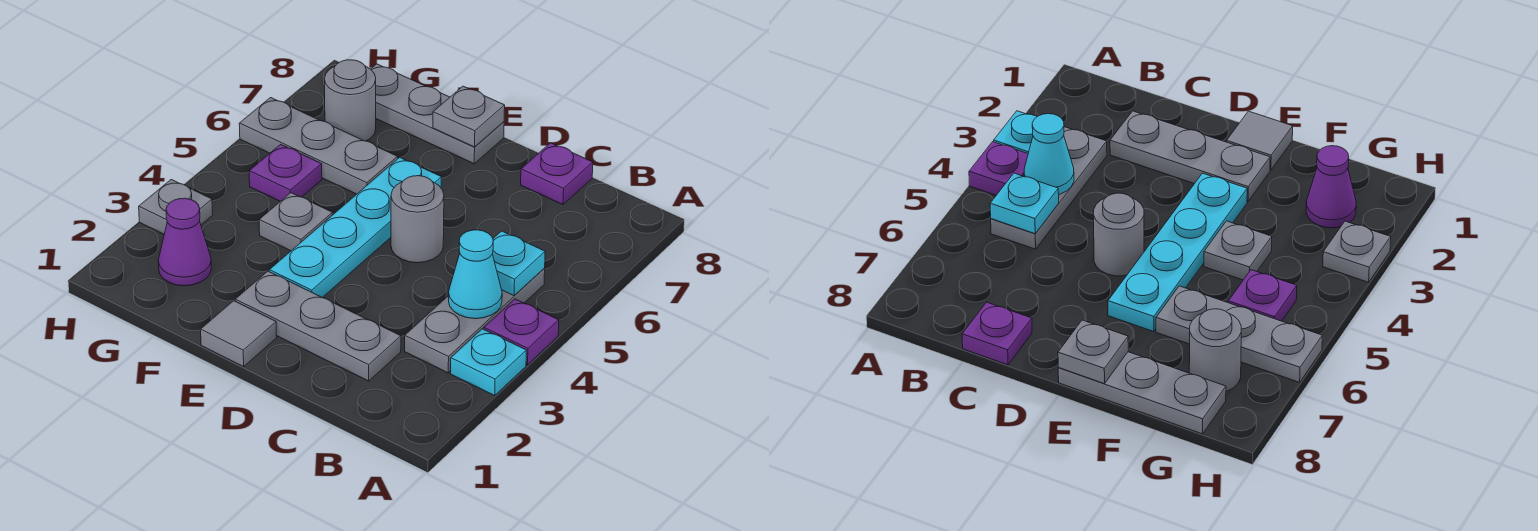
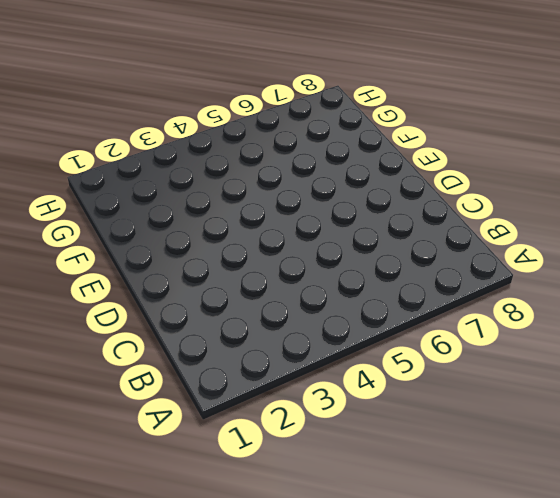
none -> cyan 1x1 plate [451,329,526,395]
none -> purple 1x1 plate [484,299,559,365]
none -> grey 1x3 plate [405,269,545,373]

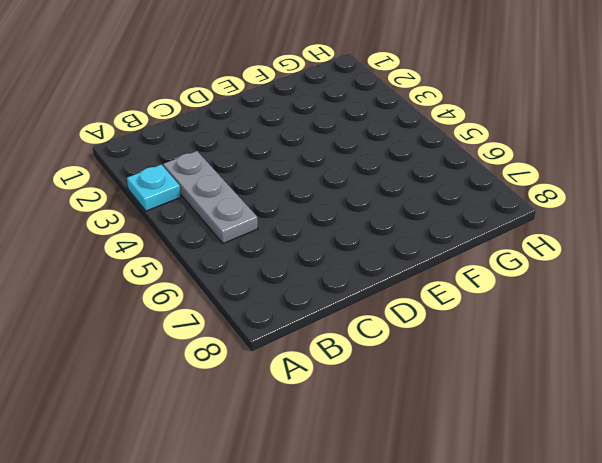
none -> purple 1x1 plate [484,299,559,365]
none -> grey 1x3 plate [235,271,401,381]
none -> purple 1x1 plate [521,143,593,205]

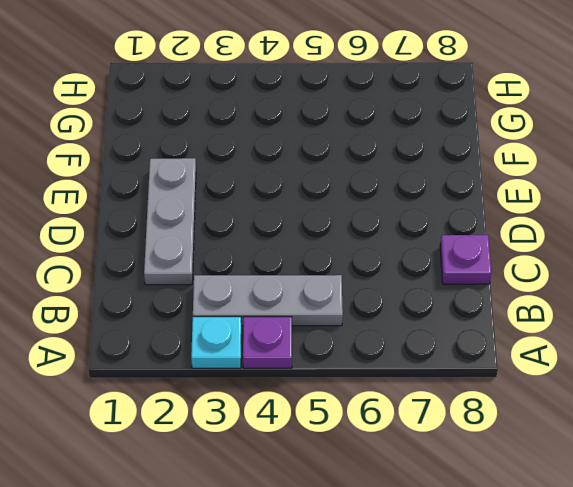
none -> grey 1x1 round brick [391,176,444,263]
none -> grey 1x1 tile [201,301,277,367]
none -> cyan 1x4 plate [269,157,441,298]

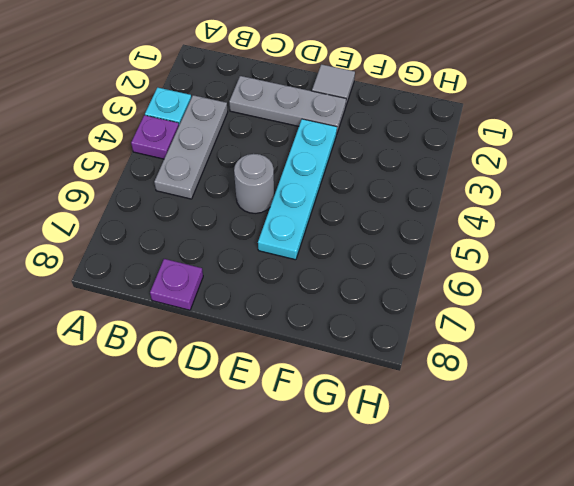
none -> grey 1x3 plate [371,64,504,164]
none -> grey 1x1 plate [259,193,333,251]
none -> grey 1x3 plate [239,98,398,194]

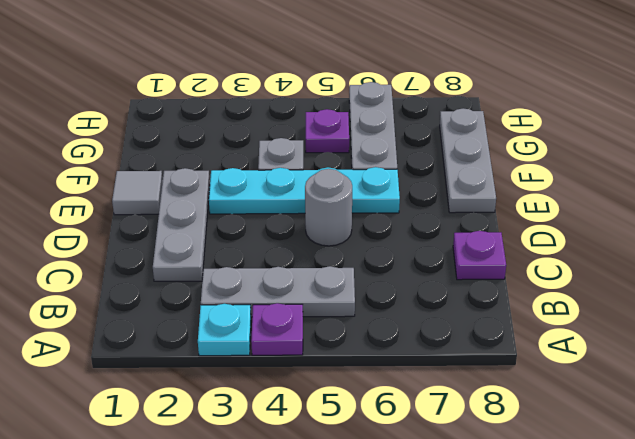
none -> purple 1x1 cone [158,198,211,286]
none -> grey 1x1 round brick [324,60,376,141]
none -> grey 1x1 plate [139,180,213,234]

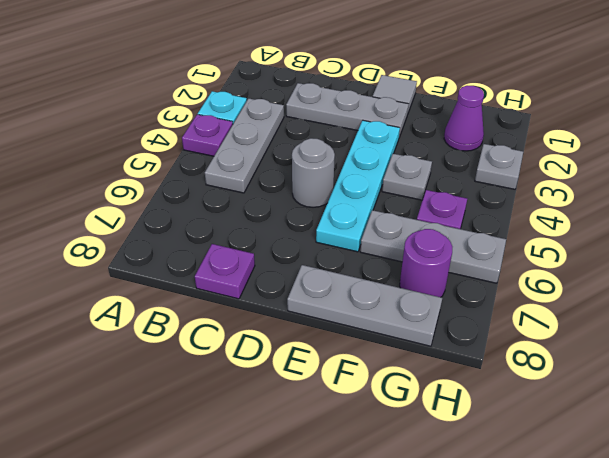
purple 1x1 round brick [400,229,452,297] -> grey 1x1 round brick [324,60,376,141]
none -> cyan 1x1 cone [449,230,502,319]
none -> cyan 1x1 plate [493,231,545,296]
none -> grey 1x1 plate [433,86,505,147]

